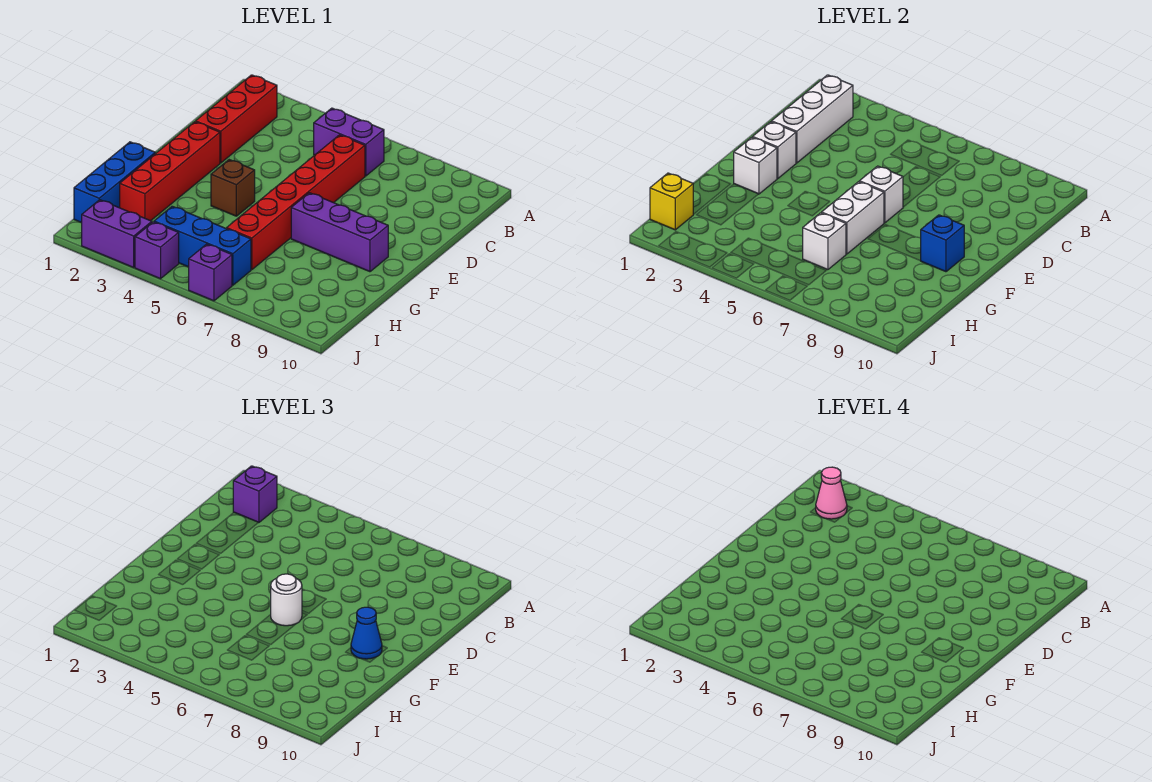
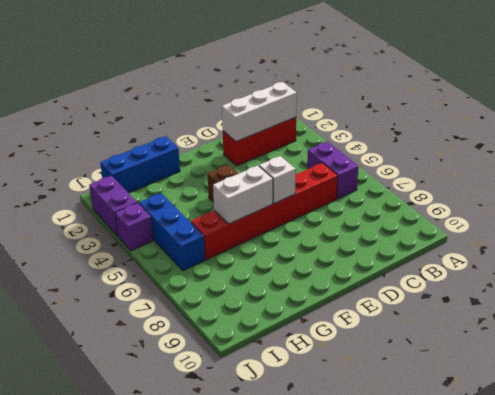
none -> red 1x4 brick [120,122,220,221]
none -> purple 1x3 brick [291,193,388,272]
none -> purple 1x1 brick [189,244,232,301]

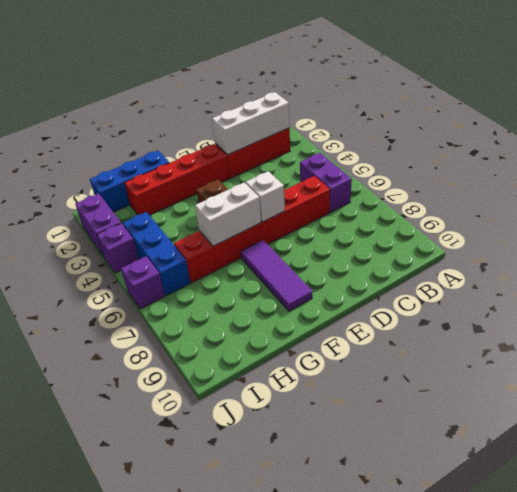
purple 1x3 tile [241,240,312,311] -> purple 1x3 brick [291,193,388,272]
none -> white 1x1 brick [753,122,796,179]
none -> white 1x1 brick [734,137,777,194]
none -> blue 1x1 brick [921,215,964,272]

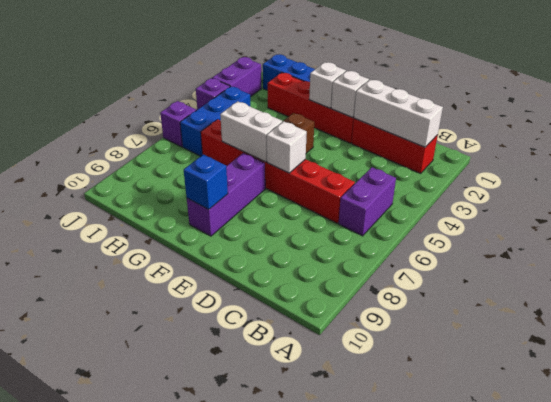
none -> white 1x1 brick [803,213,846,270]
none -> yellow 1x1 brick [650,173,693,230]
none -> purple 1x1 brick [233,466,277,523]

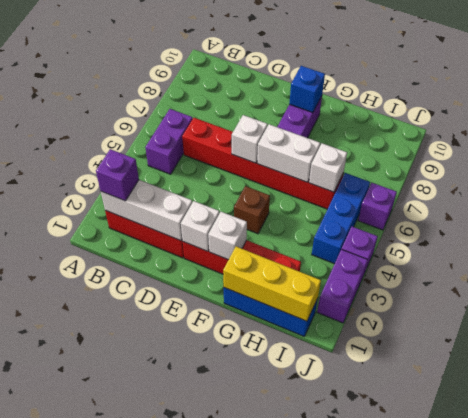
yellow 1x3 brick [223,247,321,321] -> yellow 1x1 brick [650,173,693,230]
none -> white 1x1 round brick [271,574,302,626]
none -> blue 1x1 cone [351,607,382,659]
none -> pink 1x1 cone [816,467,847,519]

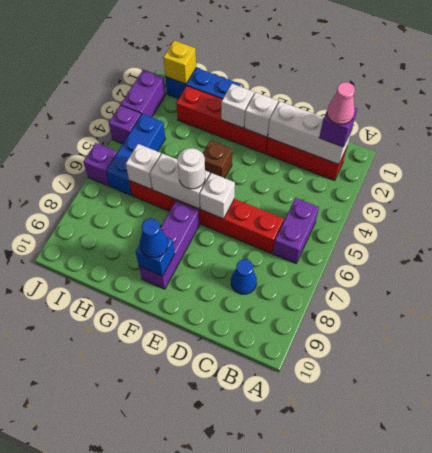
blue 1x1 cone [231,259,257,294] -> none

